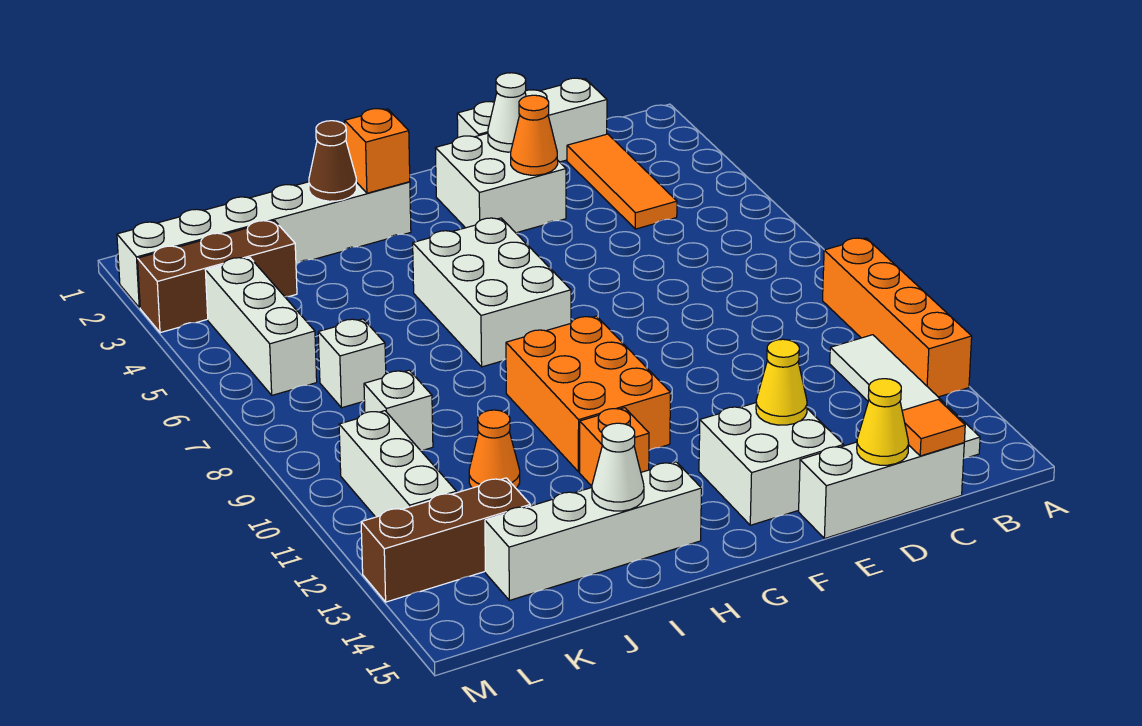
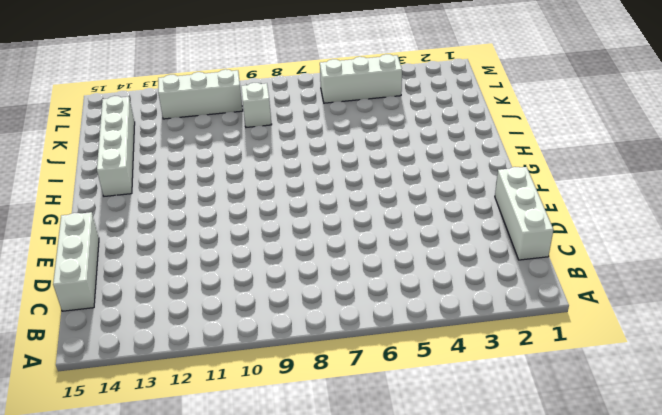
none -> orange 1x4 brick [823,238,972,397]
none -> white 1x4 tile [830,335,980,458]
none -> orange 1x3 tile [567,134,677,229]

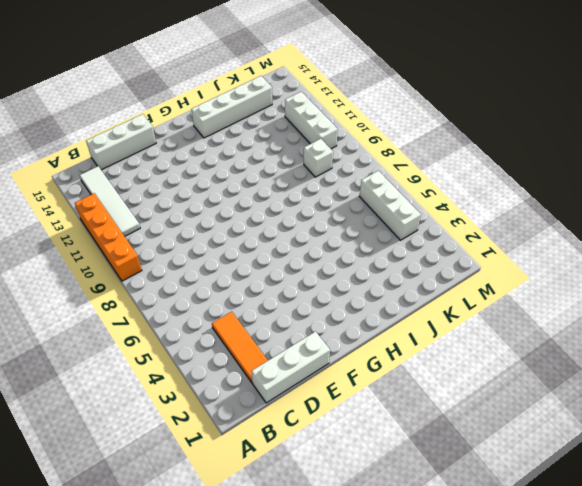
none -> white 2x2 brick [435,133,566,233]
none -> white 2x2 brick [699,403,843,525]
none -> white 2x3 brick [413,218,571,367]

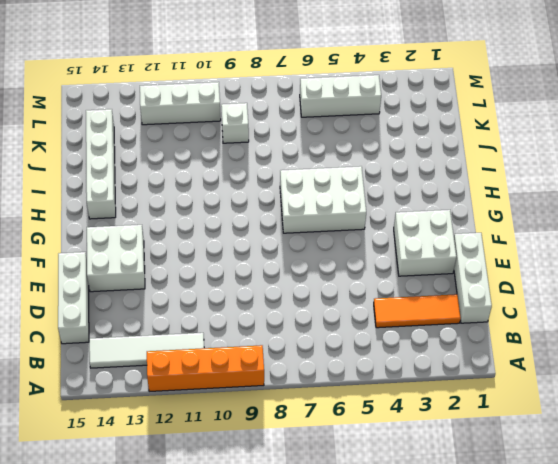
none -> orange 2x3 brick [506,316,670,472]
none -> white 1x6 brick [117,182,411,308]
none -> orange 1x1 brick [580,408,649,486]

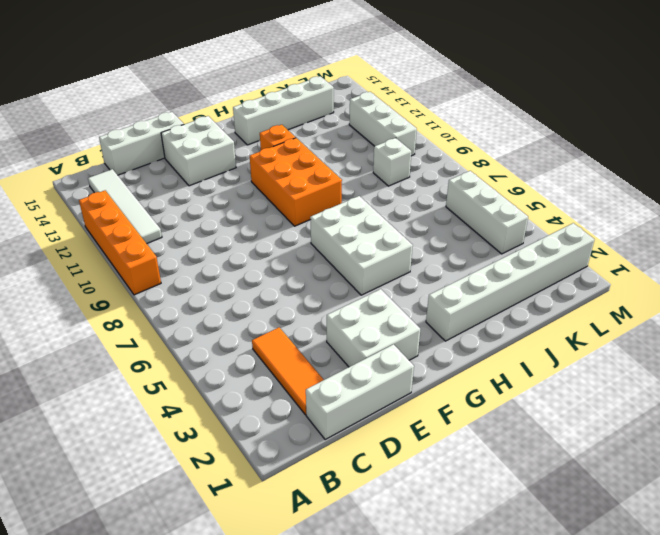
none -> orange 1x1 cone [469,410,520,488]
none -> brown 1x3 brick [138,221,297,333]
none -> white 1x1 brick [318,319,386,408]

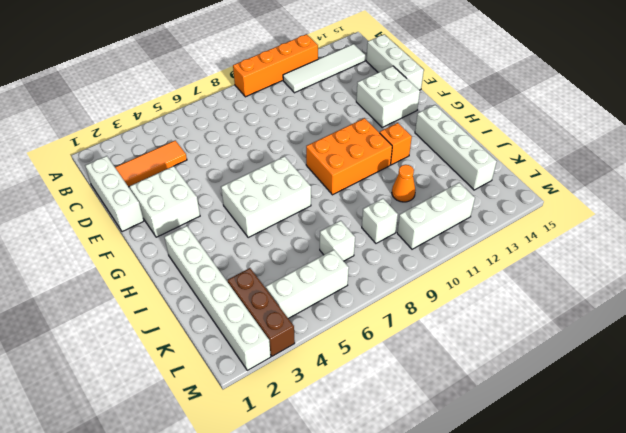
none -> brown 1x3 brick [361,478,530,602]
none -> orange 1x1 tile [902,400,965,456]
none -> yellow 1x1 cone [857,379,909,465]

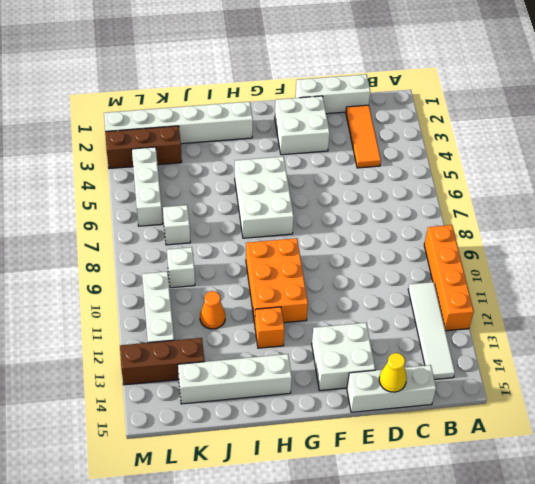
none -> orange 1x1 tile [902,400,965,456]
none -> white 1x1 cone [488,73,526,152]
none -> orange 1x1 cone [511,95,558,175]

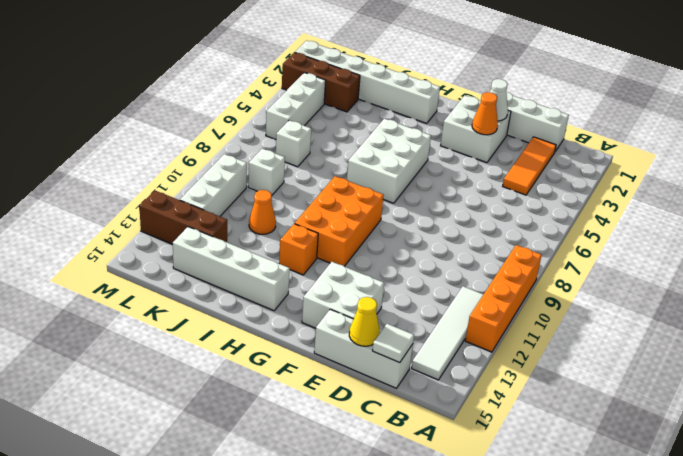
white 1x1 tile [372,324,414,363] -> orange 1x1 tile [902,400,965,456]
none -> yellow 1x1 cone [756,339,807,425]
none -> orange 1x1 brick [345,109,410,193]
none -> brown 1x1 cone [309,121,357,201]

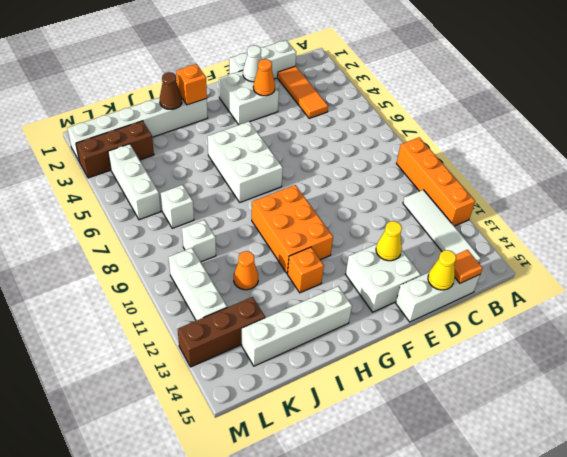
none -> white 1x1 cone [592,423,644,511]

